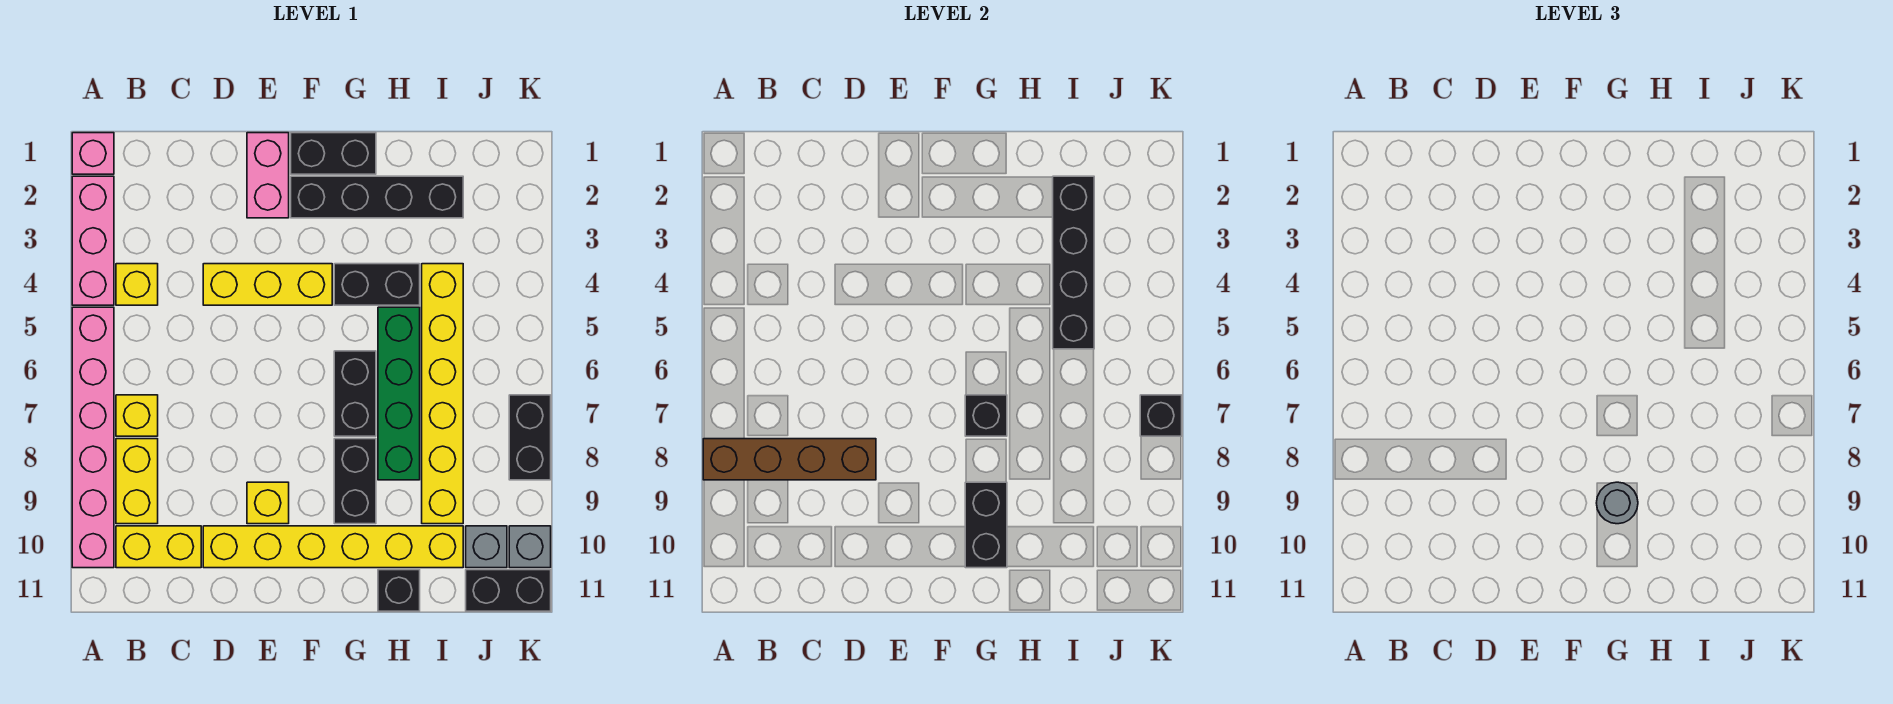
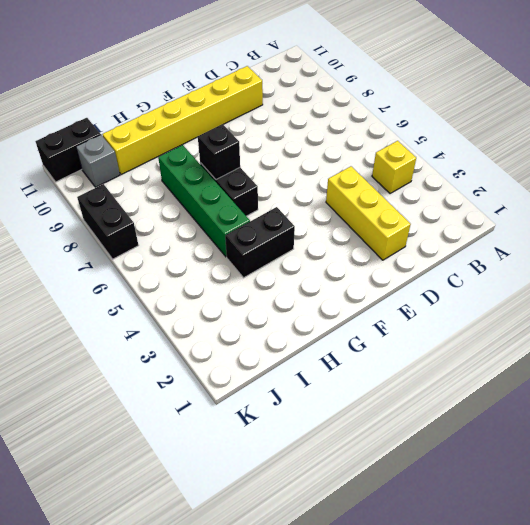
yellow 1x3 brick [326,166,411,260] -> yellow 1x3 brick turned to [203,264,332,305]
none -> pink 1x1 brick [72,133,114,174]
none -> pink 1x3 brick [72,176,114,305]
none -> pink 1x6 brick [72,307,114,568]

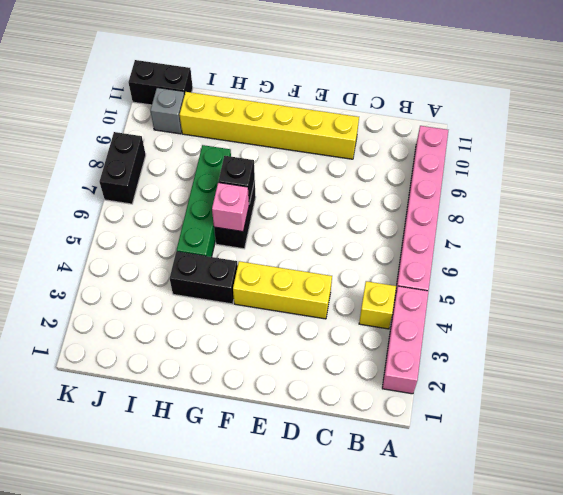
pink 1x1 brick [212,183,249,232] -> pink 1x1 brick moved to [72,133,114,174]
none -> yellow 1x1 brick [116,395,158,436]
none -> yellow 1x2 brick [116,439,158,524]
none -> yellow 1x2 brick [116,526,201,568]

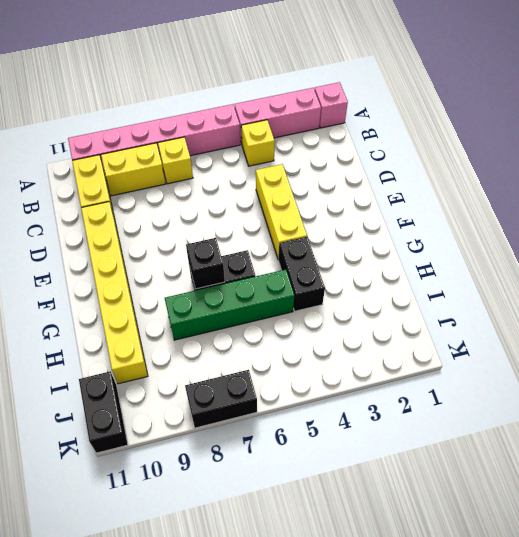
none -> pink 1x2 brick [247,133,289,218]
none -> yellow 1x1 brick [247,482,289,524]
none -> black 1x2 brick [291,133,376,174]

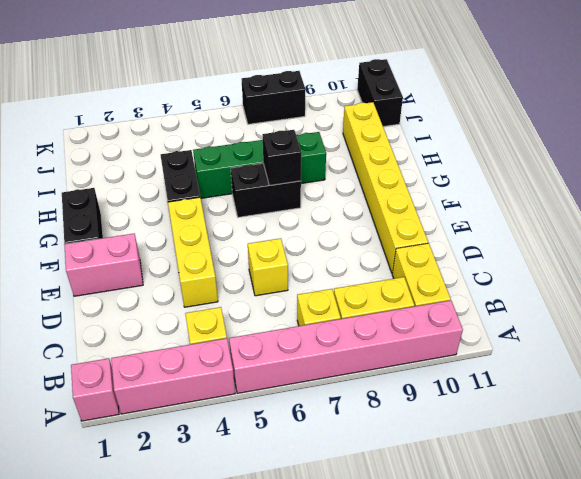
yellow 1x1 brick [248,238,288,296] -> yellow 1x1 brick moved to [247,482,289,524]
none -> black 1x4 brick [291,176,463,218]
none -> black 1x2 brick [334,439,376,524]
none -> black 1x1 brick [378,570,420,611]

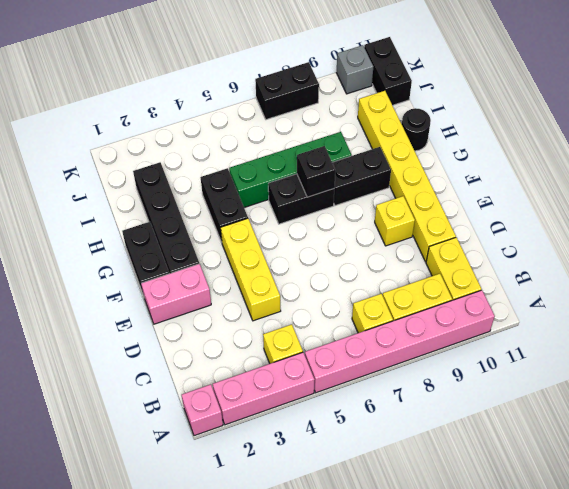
black 1x1 round brick [402,108,431,151] -> black 1x1 brick [378,570,420,611]
none -> yellow 1x6 brick [422,264,463,524]
none -> grey 1x1 brick [466,526,507,568]
none -> brown 1x4 brick [703,439,876,480]

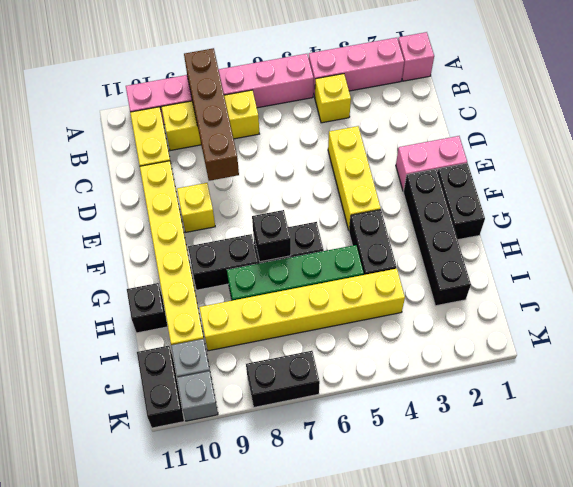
none -> black 1x2 brick [965,482,1007,568]
none -> black 1x4 brick [1053,176,1094,349]
none -> black 1x1 brick [1140,395,1182,436]

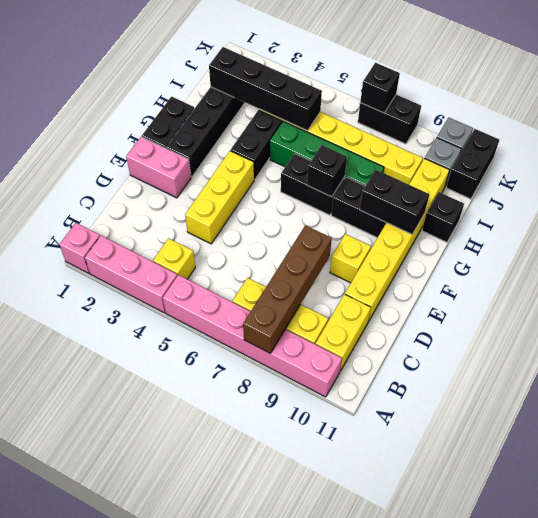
none -> grey 1x1 round brick [1597,482,1638,524]

